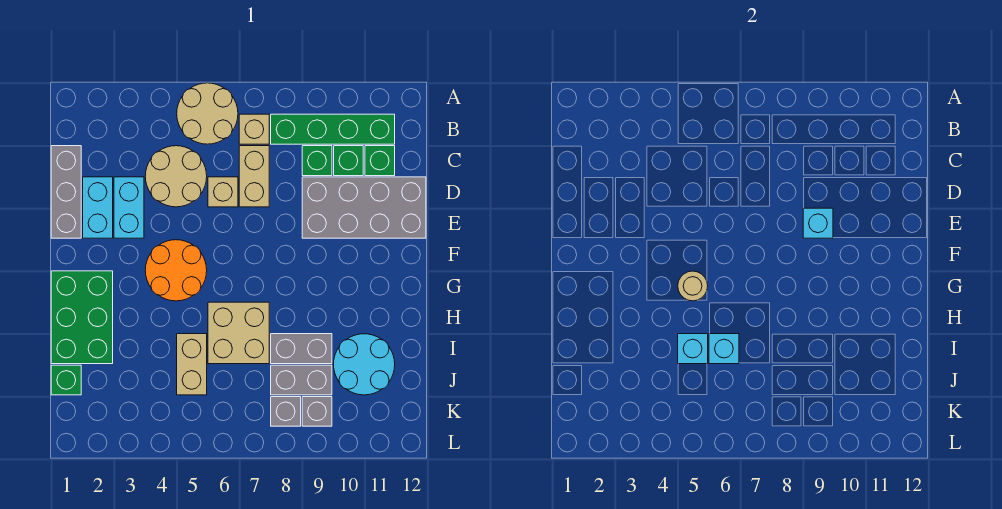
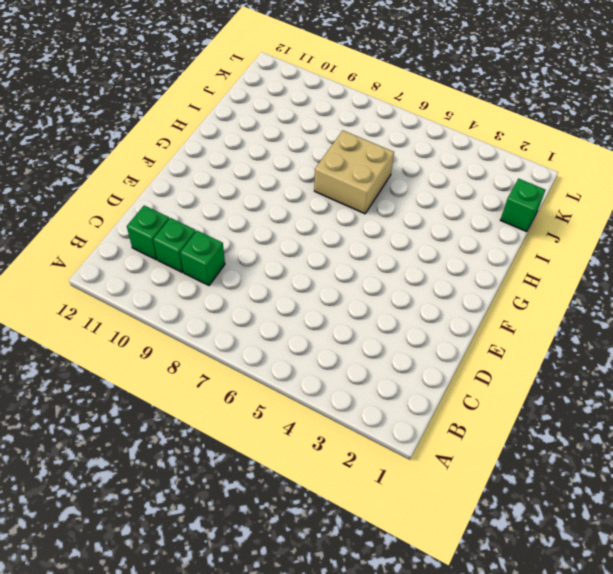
none -> tan 2x2 round brick [177,83,238,144]
none -> tan 1x1 brick [239,114,269,144]
none -> green 1x4 brick [271,114,395,144]

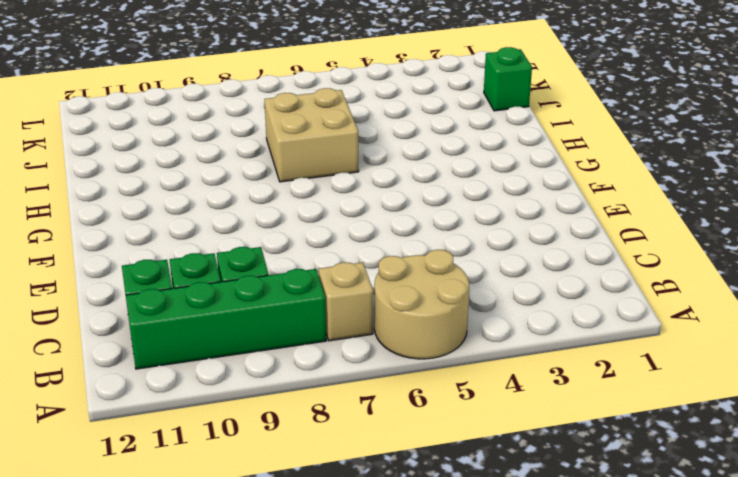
none -> grey 1x3 brick [51,146,81,238]
none -> tan 2x2 round brick [145,146,207,207]
none -> tan 1x2 brick [239,146,269,207]

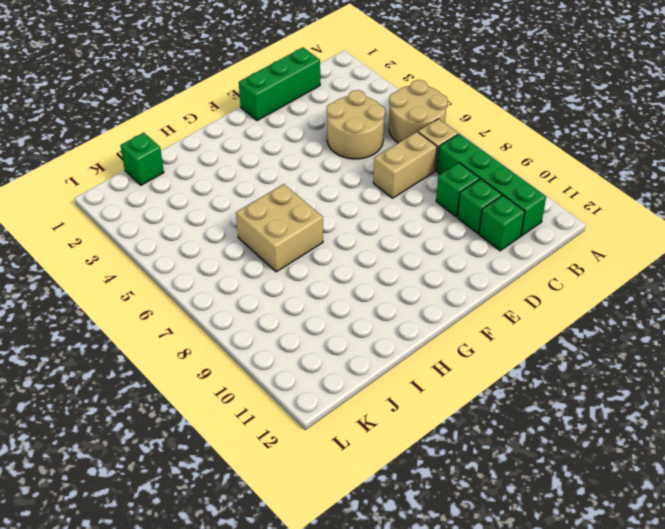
green 1x3 brick [239,48,320,121] -> grey 1x3 brick [51,146,81,238]
none -> cyan 1x2 brick [83,177,113,238]
none -> cyan 1x2 brick [114,177,144,238]
none -> tan 1x1 brick [208,177,238,207]

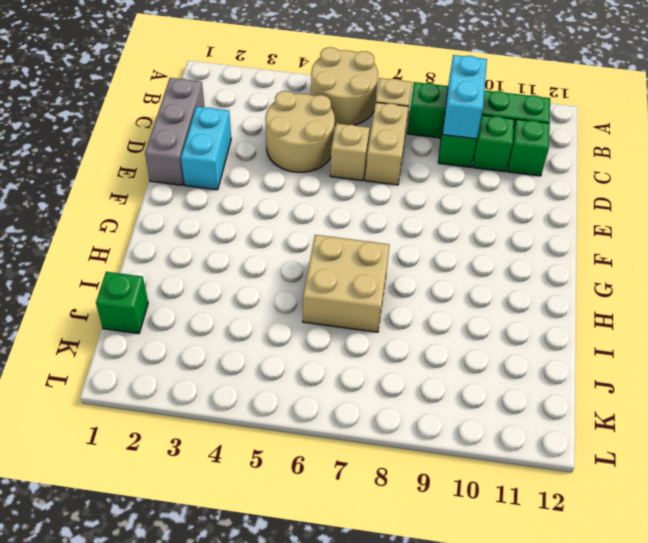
cyan 1x2 brick [443,55,487,139] -> cyan 1x2 brick moved to [114,177,144,238]
none -> grey 2x4 brick [302,177,426,238]
none -> orange 2x2 round brick [145,240,207,301]
none -> green 2x3 brick [51,271,113,364]

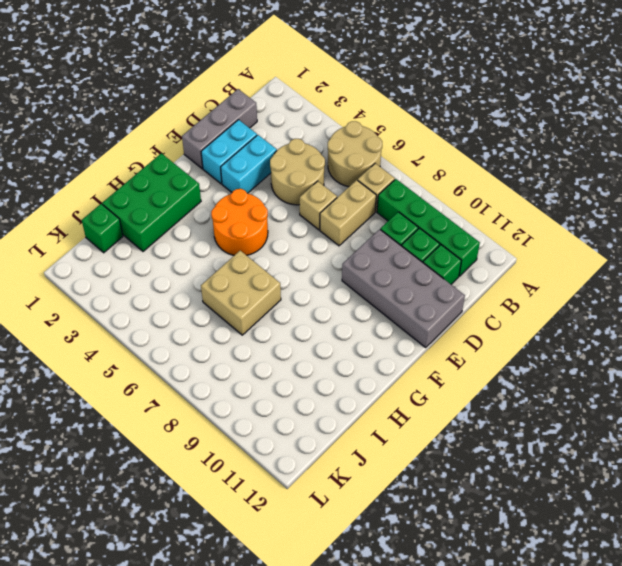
none -> tan 1x2 brick [177,334,207,395]
none -> grey 1x2 brick [271,334,332,364]
none -> cyan 2x2 round brick [334,334,395,395]

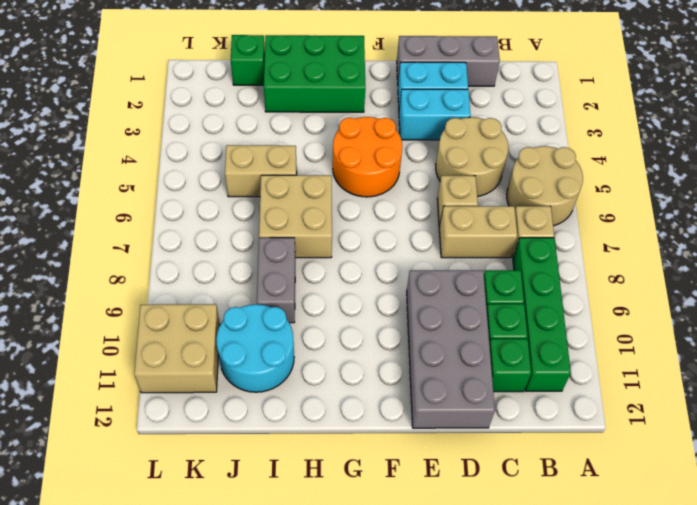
tan 2x2 brick [134,304,220,393] -> none
none -> grey 1x2 brick [271,365,332,395]
none -> grey 1x1 brick [271,397,301,426]
none -> grey 1x1 brick [302,397,332,426]

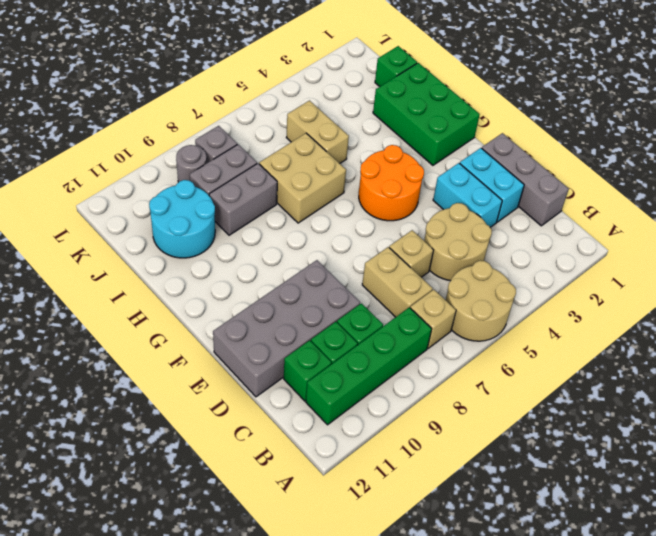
grey 1x1 round brick [176,145,207,182] -> grey 1x1 brick [302,397,332,426]
none -> cyan 1x1 brick [803,208,833,238]
none -> tan 1x1 round brick [678,271,708,301]
none -> cyan 1x1 brick [678,334,708,364]

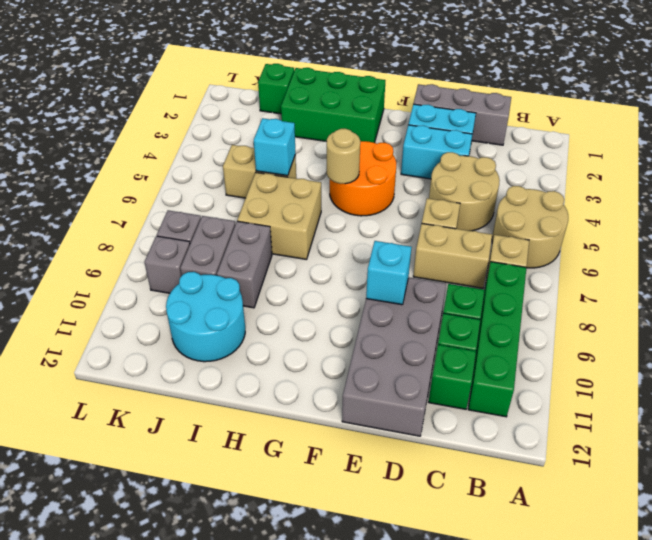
none -> cyan 1x1 brick [709,334,739,364]

